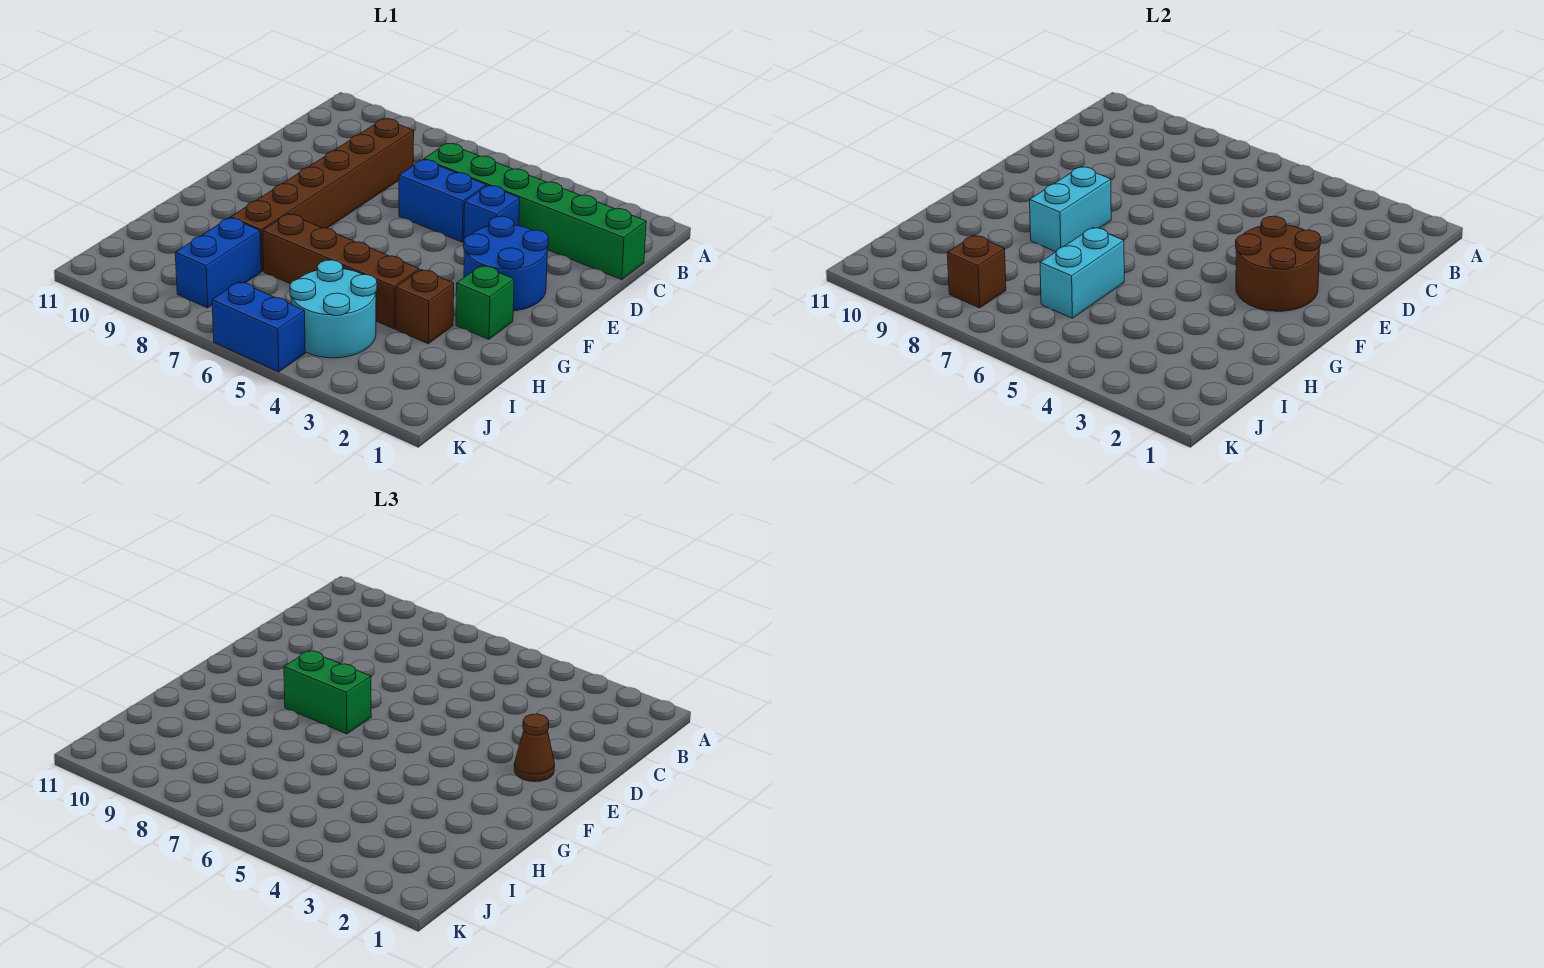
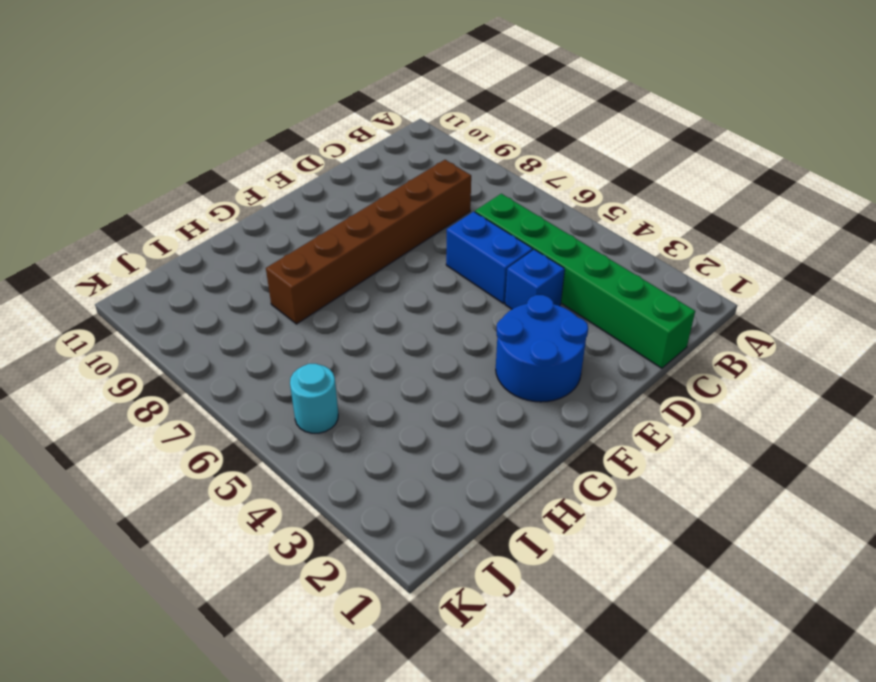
cyan 1x1 round brick [290,364,338,433] -> cyan 2x2 round brick [290,260,377,358]
none -> green 1x1 brick [456,265,514,339]
none -> brown 1x1 brick [396,270,454,344]
none -> brown 1x4 brick [263,214,419,329]

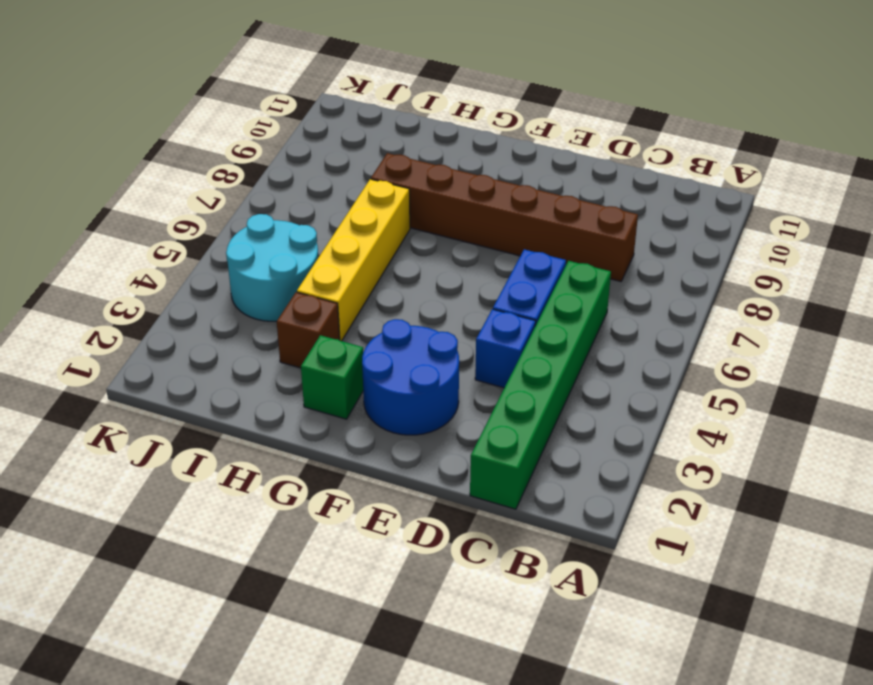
yellow 1x4 brick [297,179,410,341] -> brown 1x4 brick [263,214,419,329]
none -> blue 1x2 brick [175,218,261,308]
none -> blue 1x2 brick [212,282,305,372]
none -> brown 2x2 round brick [1236,216,1321,311]

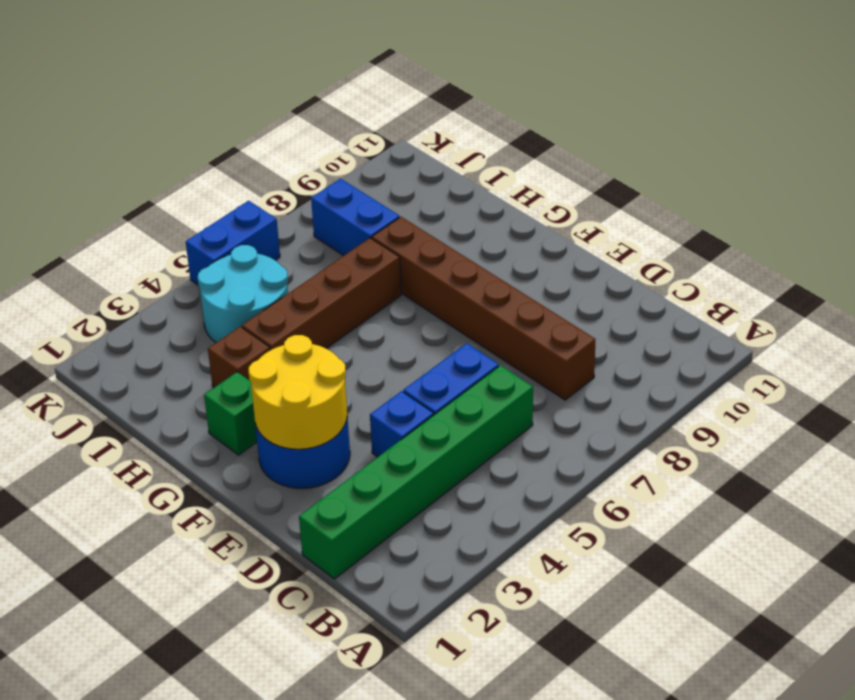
yellow 2x2 round brick [249,335,347,449] -> brown 2x2 round brick [1236,216,1321,311]
none -> cyan 1x2 brick [1030,167,1111,252]
none -> cyan 1x2 brick [1040,227,1124,318]
none -> brown 1x1 brick [947,235,1006,308]

